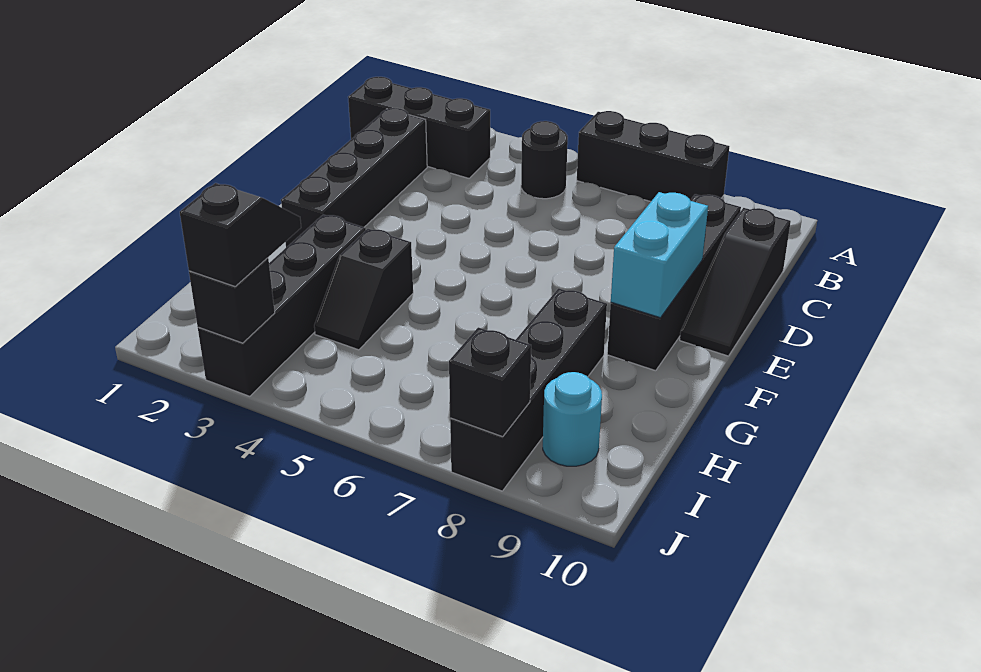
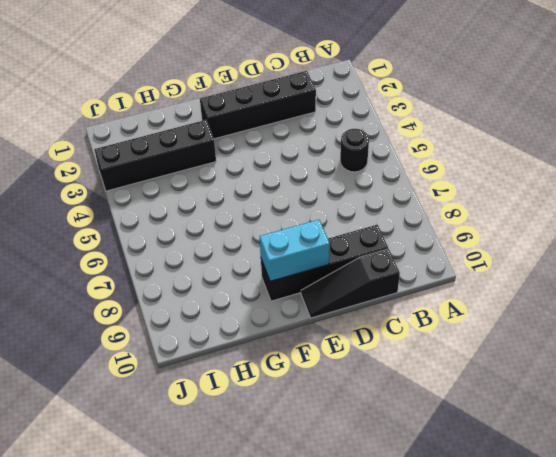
none -> black 1x3 brick [577,111,729,202]
none -> black 1x3 brick [348,77,490,178]
none -> black 1x2 slope [314,229,413,350]

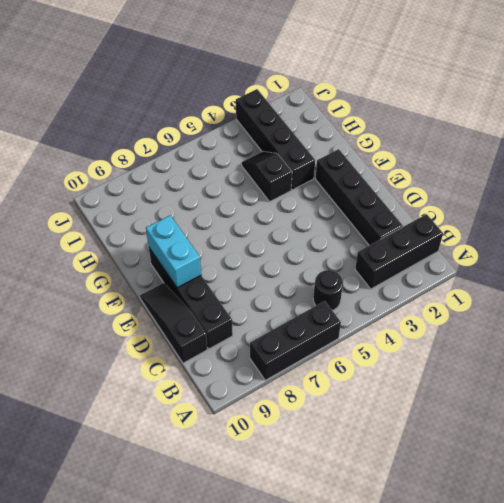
none -> black 1x4 brick [450,288,607,491]
none -> cyan 1x1 round brick [543,372,602,466]
none -> black 1x1 brick [189,258,275,343]

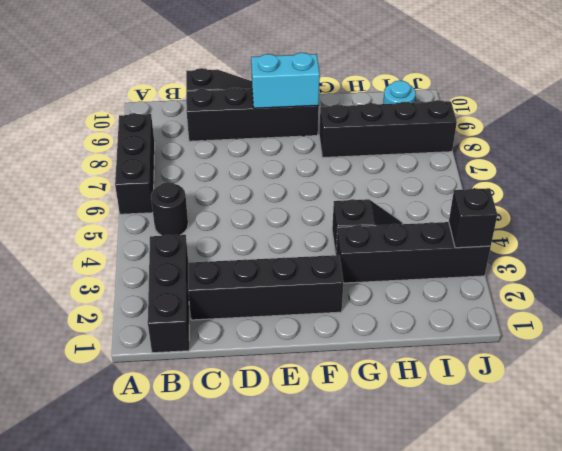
none -> black 1x1 brick [449,327,531,437]
none -> black 1x2 slope [180,183,301,287]

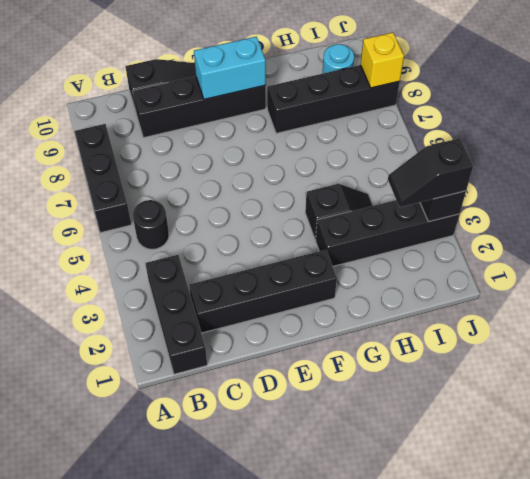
yellow 1x1 brick [360,32,404,88] -> black 1x1 brick [449,327,531,437]

